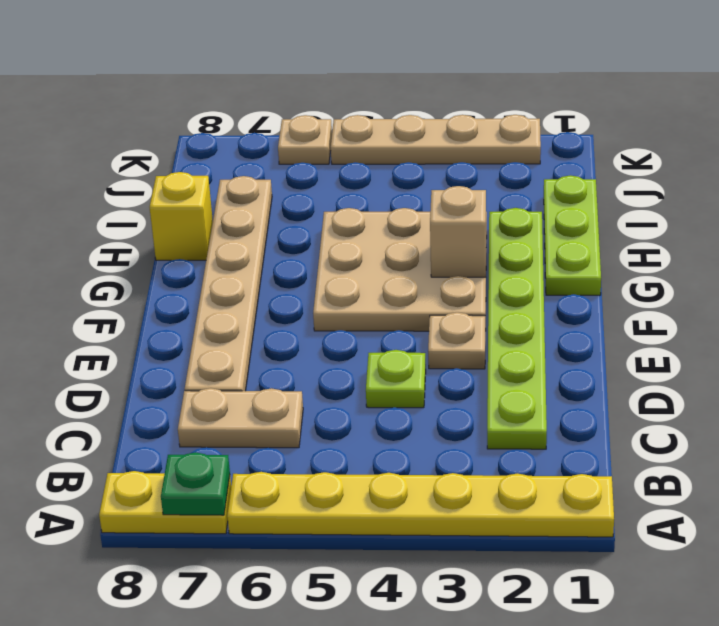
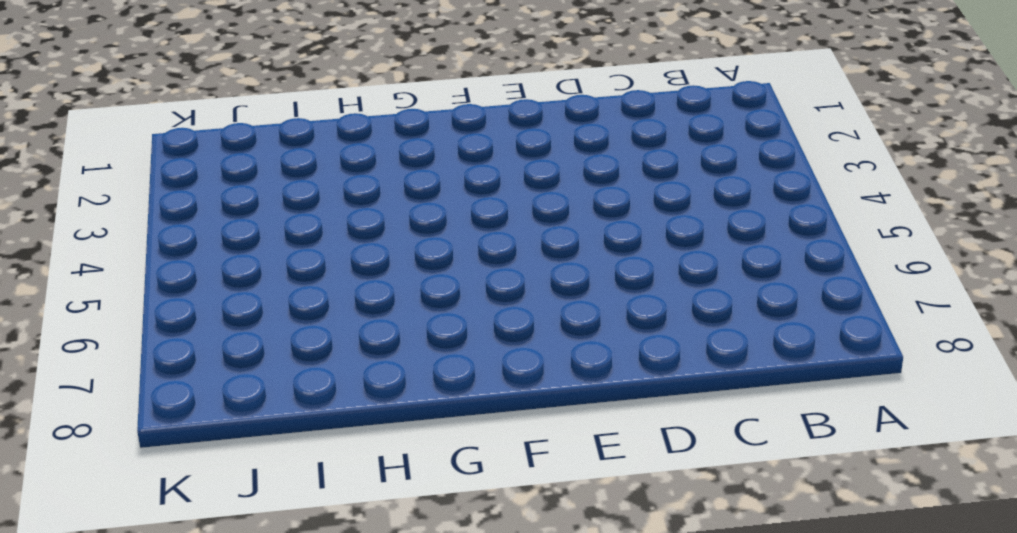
none -> yellow 1x6 plate [227,472,614,537]
none -> yellow 1x2 plate [99,471,231,534]
none -> lime 1x6 plate [487,208,547,449]

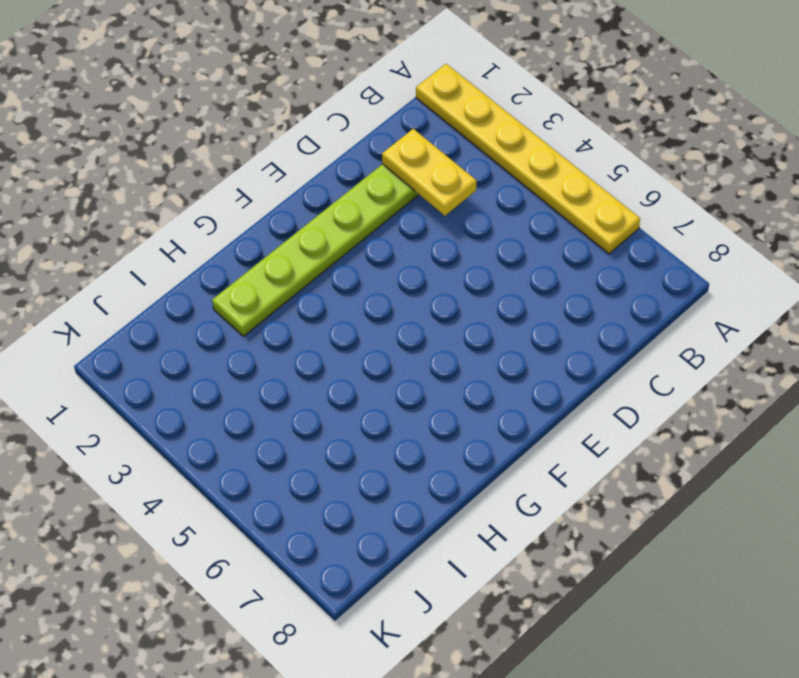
yellow 1x2 plate [382,129,476,216] -> yellow 1x2 plate moved to [99,471,231,534]
none -> tan 1x2 plate [178,388,303,448]
none -> lime 1x1 plate [366,350,426,408]
none -> tan 1x6 plate [185,176,272,391]

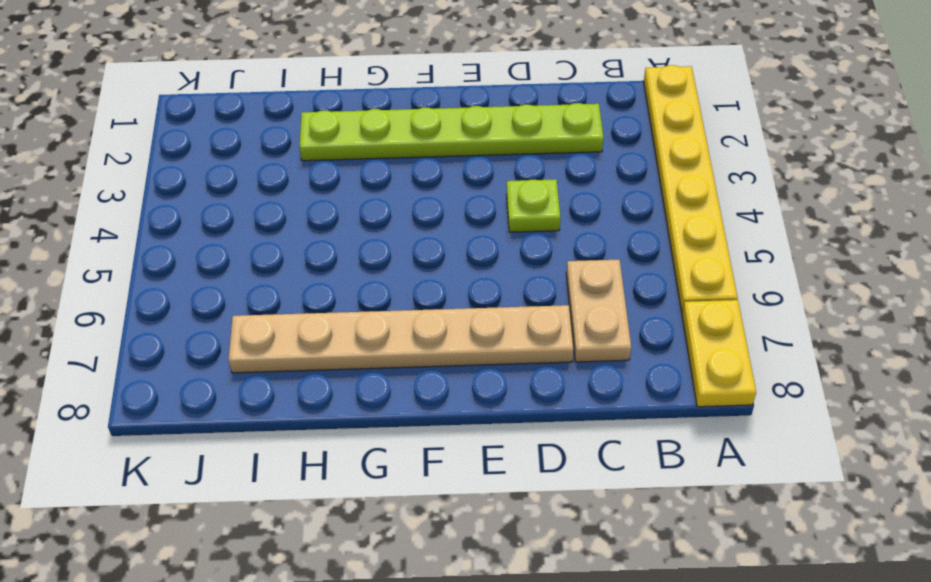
none -> tan 1x1 plate [428,312,485,369]
none -> tan 3x3 plate [313,208,487,331]
none -> lime 1x3 plate [544,175,601,295]

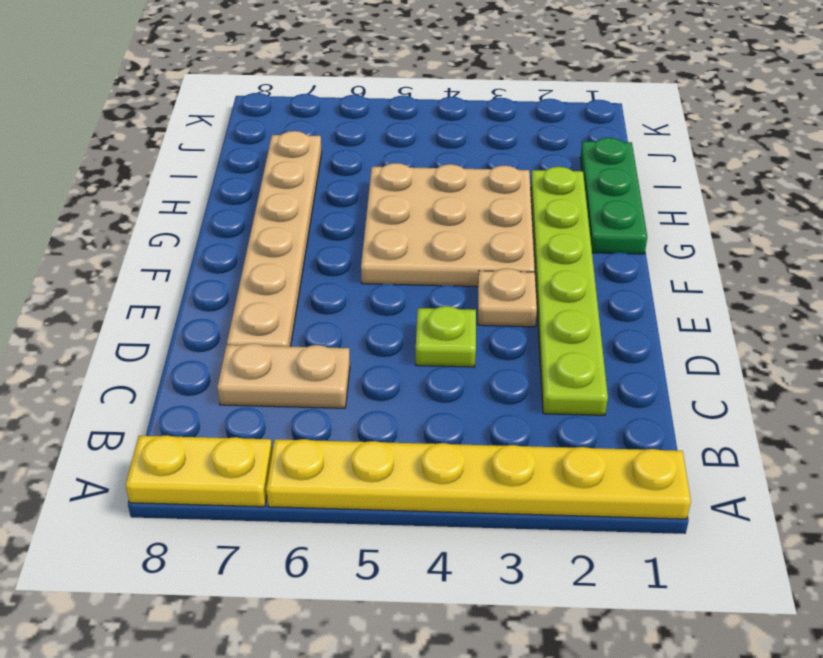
green 1x3 plate [580,138,647,254] -> lime 1x3 plate [544,175,601,295]
none -> yellow 1x1 brick [150,172,213,260]
none -> tan 1x4 plate [331,115,541,164]
none -> tan 1x1 plate [278,115,332,164]

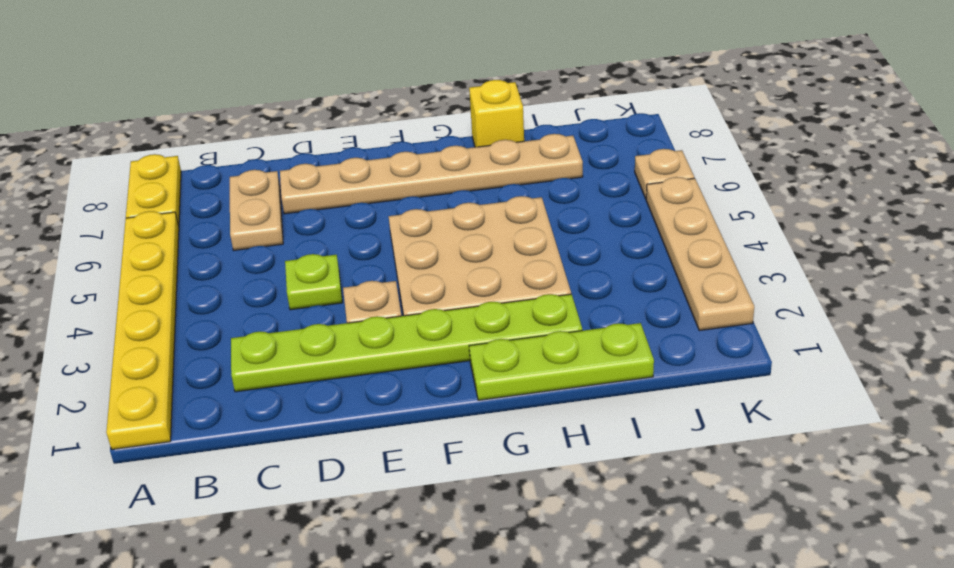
none -> green 1x1 plate [161,452,230,515]
none -> tan 1x1 brick [430,186,486,277]

